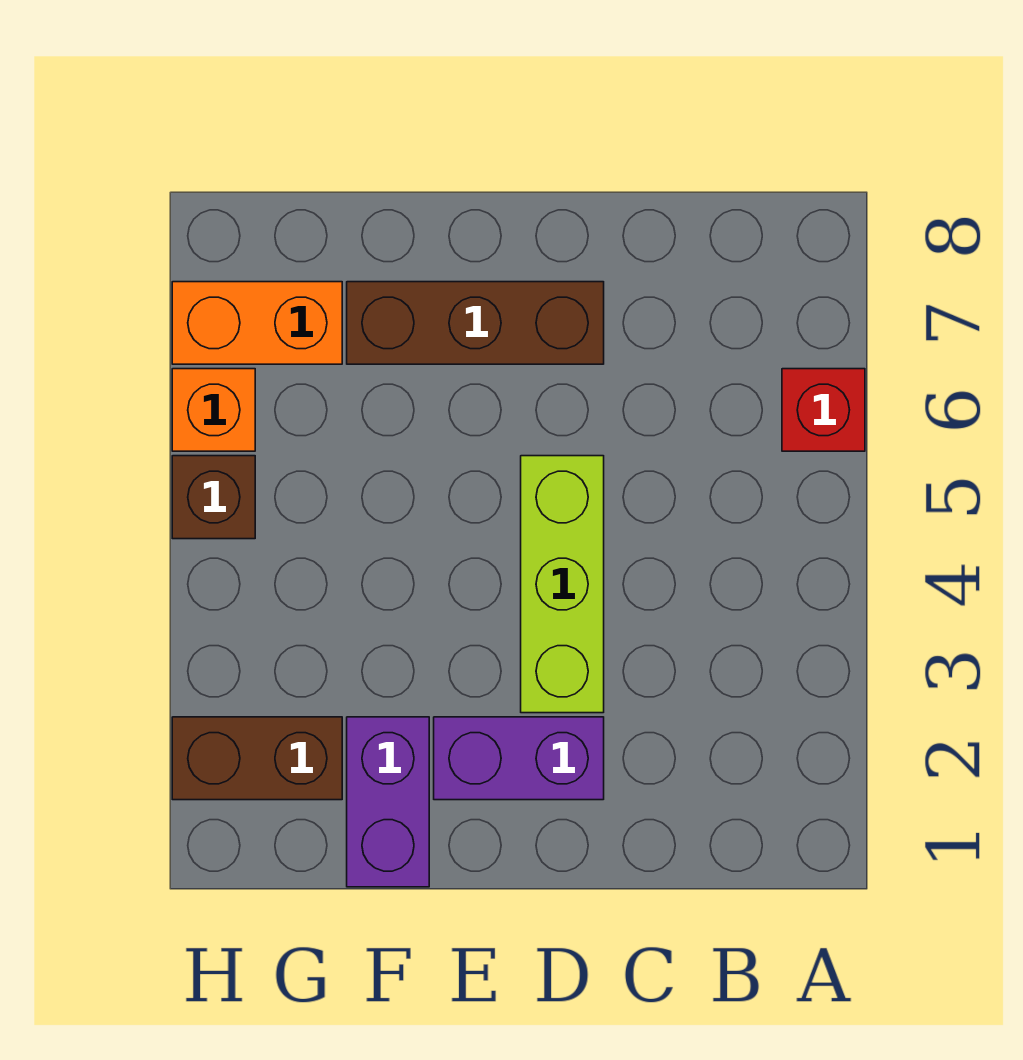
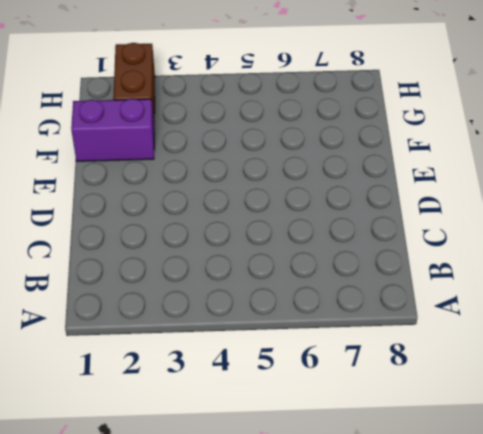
none -> red 1x1 brick [782,369,865,451]
none -> purple 1x2 brick [434,717,604,800]

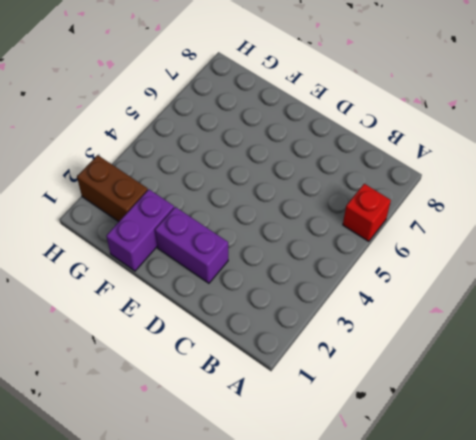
none -> lime 1x3 brick [521,456,604,713]
none -> brown 1x3 brick [347,282,604,364]

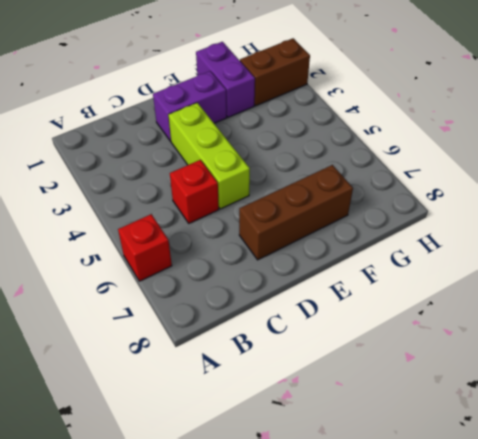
red 1x1 brick [170,160,219,223] -> none
none -> orange 1x2 brick [172,282,342,364]
none -> brown 1x1 brick [172,456,255,539]

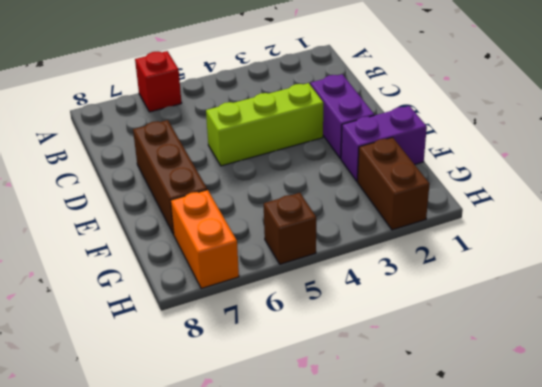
none -> orange 1x1 brick [172,369,255,451]

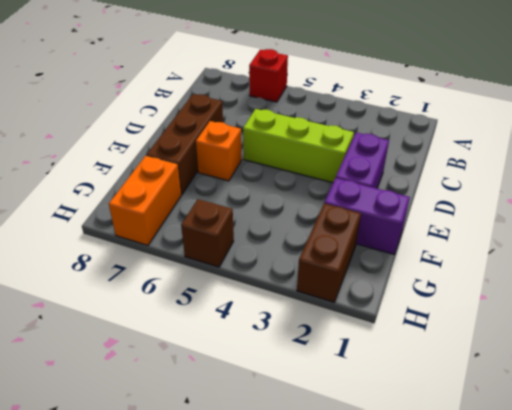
orange 1x1 brick [196,121,242,181] -> orange 1x1 brick moved to [172,369,255,451]

